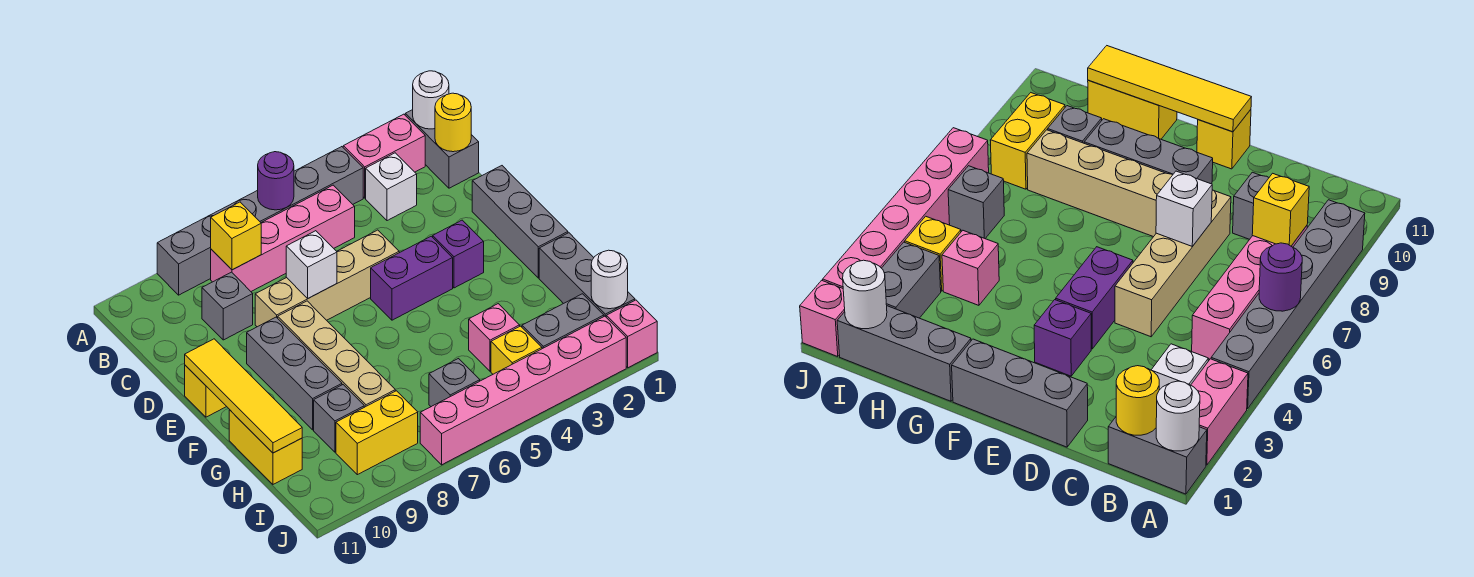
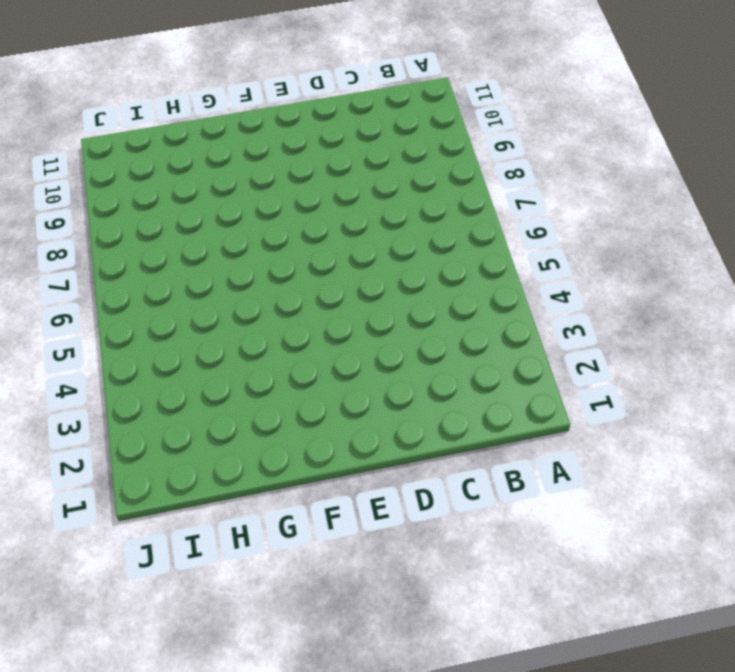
none -> grey 1x2 brick [405,110,479,188]
none -> pink 1x2 brick [343,114,425,198]
none -> grey 1x6 brick [157,147,363,295]
none -> white 1x1 brick [366,153,417,221]

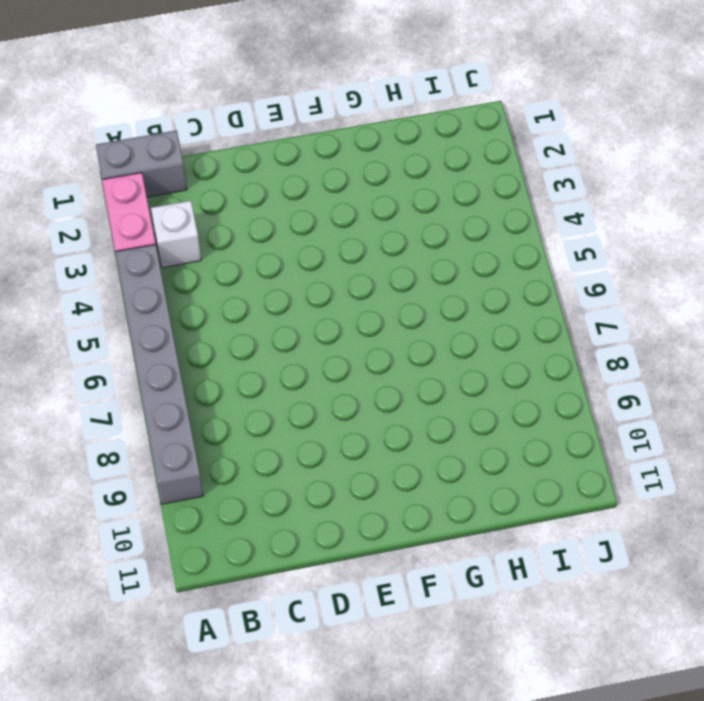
none -> pink 1x4 brick [211,185,355,291]
none -> grey 1x1 brick [202,272,253,340]
none -> grey 1x3 brick [472,166,568,278]
none -> tan 1x4 brick [255,230,399,327]

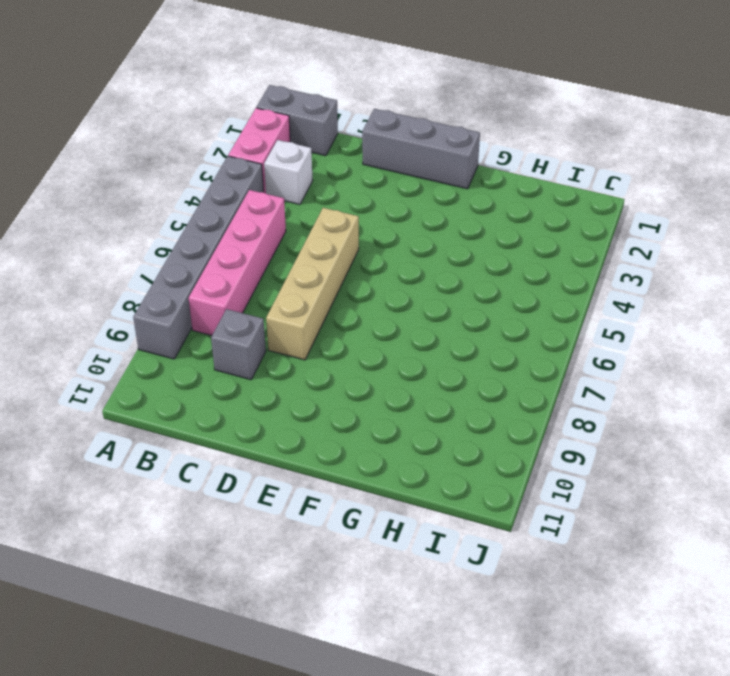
none -> purple 1x1 brick [433,220,484,288]
none -> purple 1x2 brick [371,236,453,320]
none -> tan 1x4 brick [278,301,395,407]
none -> grey 1x3 brick [247,317,342,430]

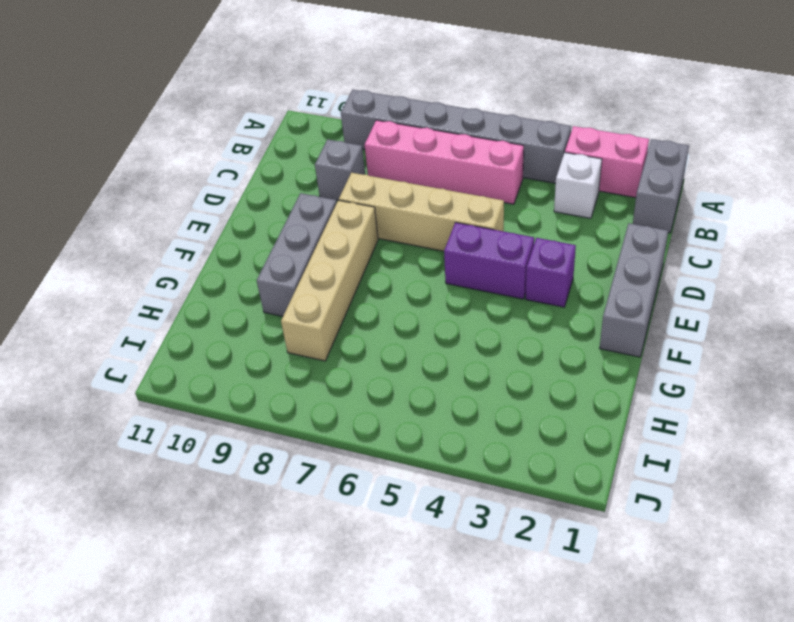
none -> yellow 1x1 brick [185,365,227,417]
none -> grey 1x3 brick [539,233,635,317]
none -> yellow 1x2 brick [229,410,302,484]
none -> pink 1x1 brick [469,304,520,371]

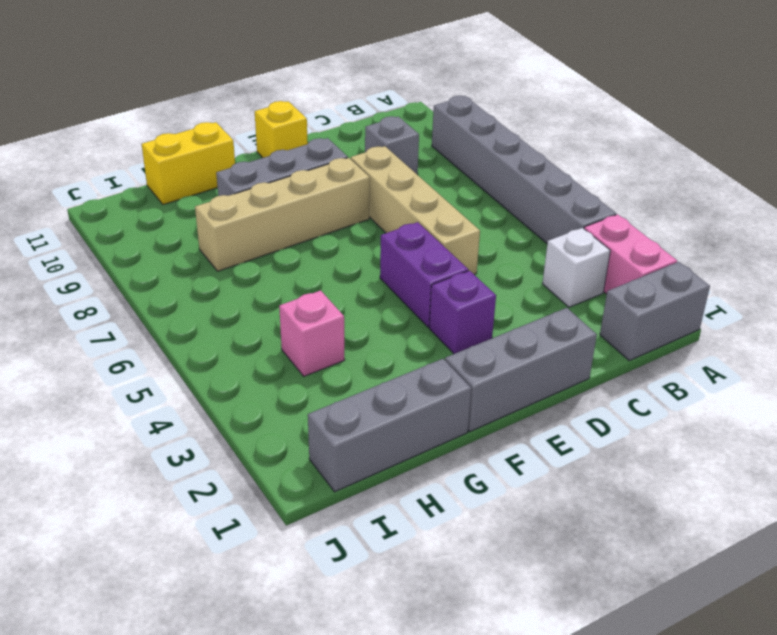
none -> pink 1x4 brick [211,185,355,291]
none -> grey 1x1 brick [314,385,364,452]
none -> grey 1x2 brick [522,294,604,349]
none -> yellow 1x1 brick [491,326,542,374]

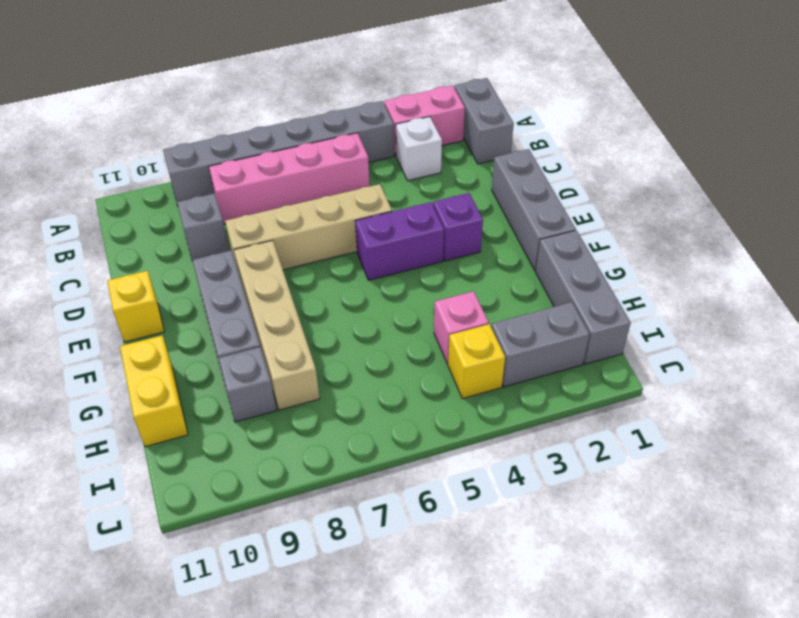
none -> grey 1x1 brick [429,359,480,407]
none -> yellow 1x2 brick [336,391,418,475]
none -> pink 1x1 brick [606,300,657,368]
none -> pink 1x6 brick [420,316,626,465]

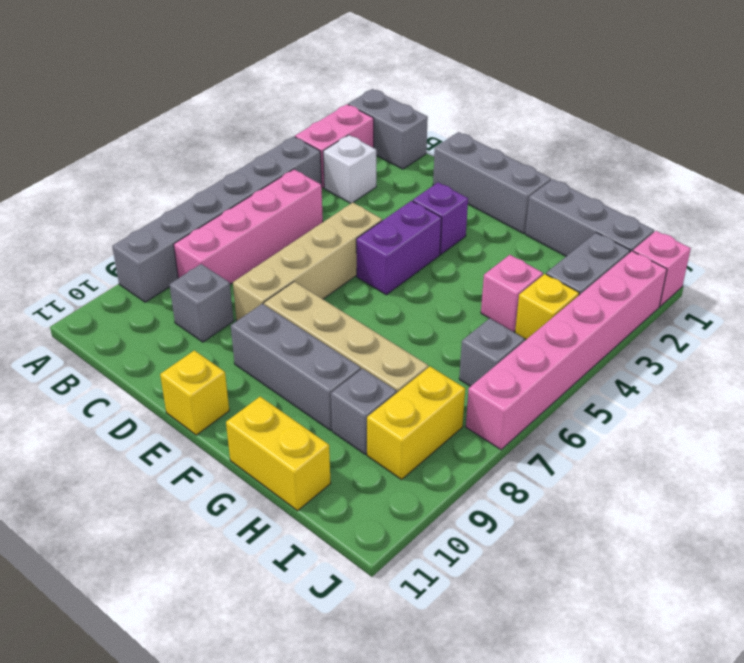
none -> white 1x1 round brick [413,71,449,129]
none -> purple 1x1 round brick [258,152,294,210]
none -> yellow 1x1 round brick [435,93,471,152]
none -> yellow 1x1 brick [211,202,261,270]

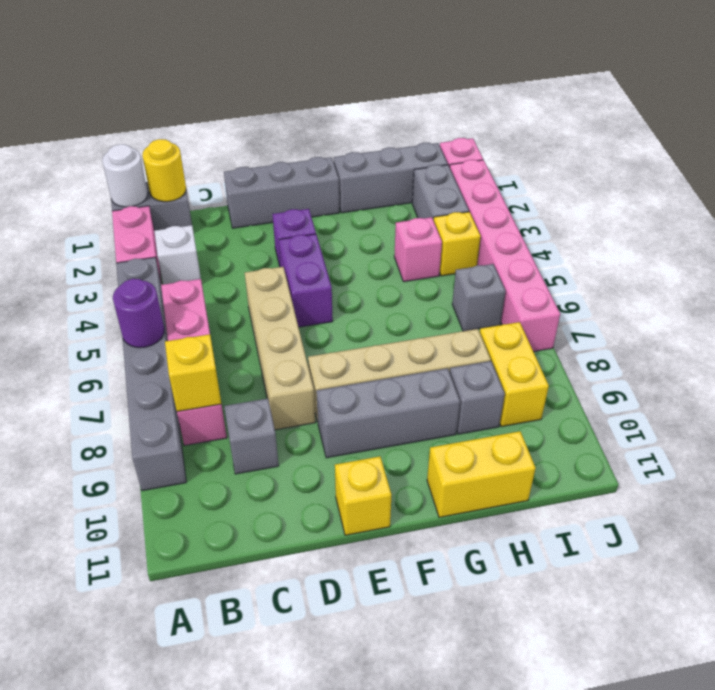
none -> white 1x1 brick [286,231,337,298]
none -> yellow 1x4 tile [185,339,302,453]
none -> white 1x1 round brick [591,250,628,309]

